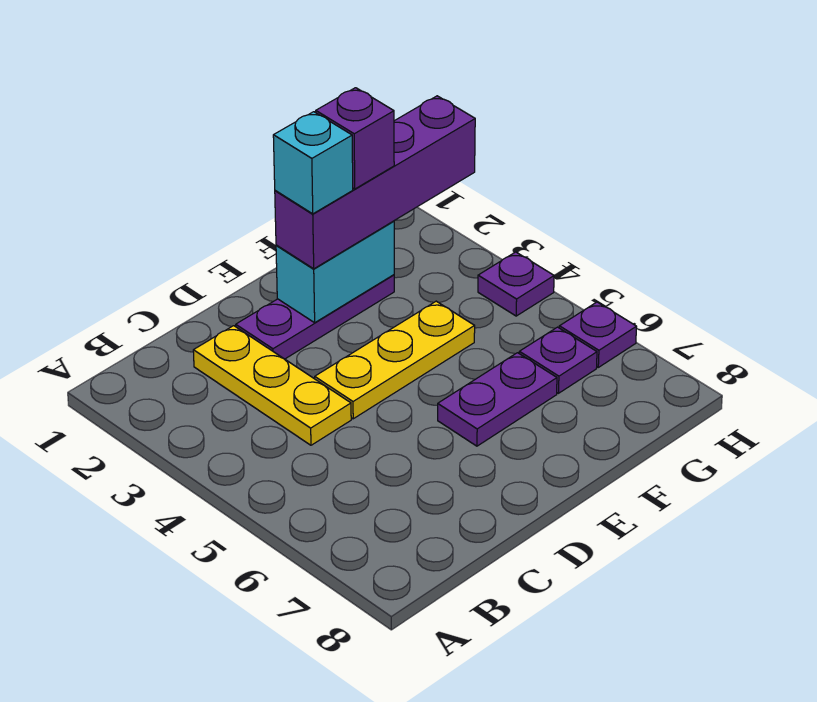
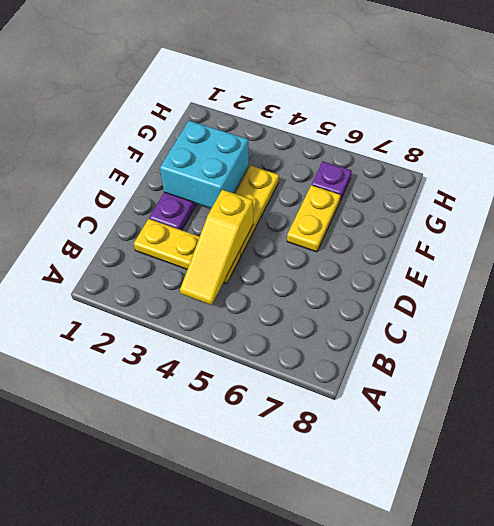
yellow 1x3 slope [180,190,253,305] -> none
cyan 2x2 brick [160,121,249,208] -> cyan 1x2 brick [276,221,394,323]
yellow 1x2 plate [287,185,341,252] -> purple 1x2 plate [438,353,557,446]
none -> purple 1x1 plate [478,252,554,316]
none -> purple 1x1 plate [559,302,637,367]

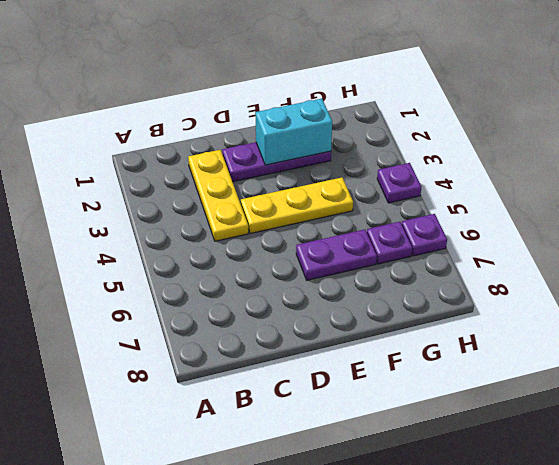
none -> purple 1x4 brick [275,96,475,269]
none -> cyan 1x1 brick [273,112,353,214]

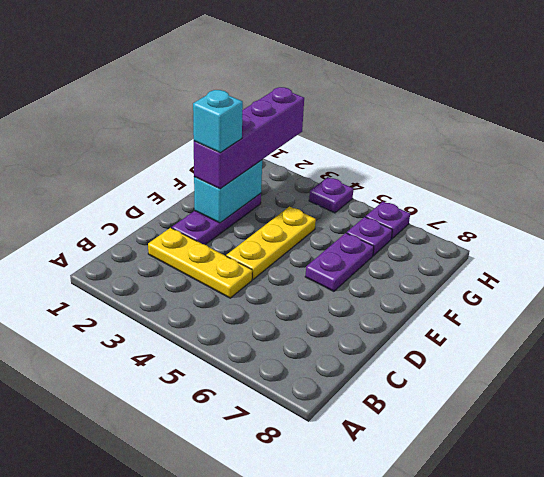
none -> purple 1x1 brick [316,88,394,189]

